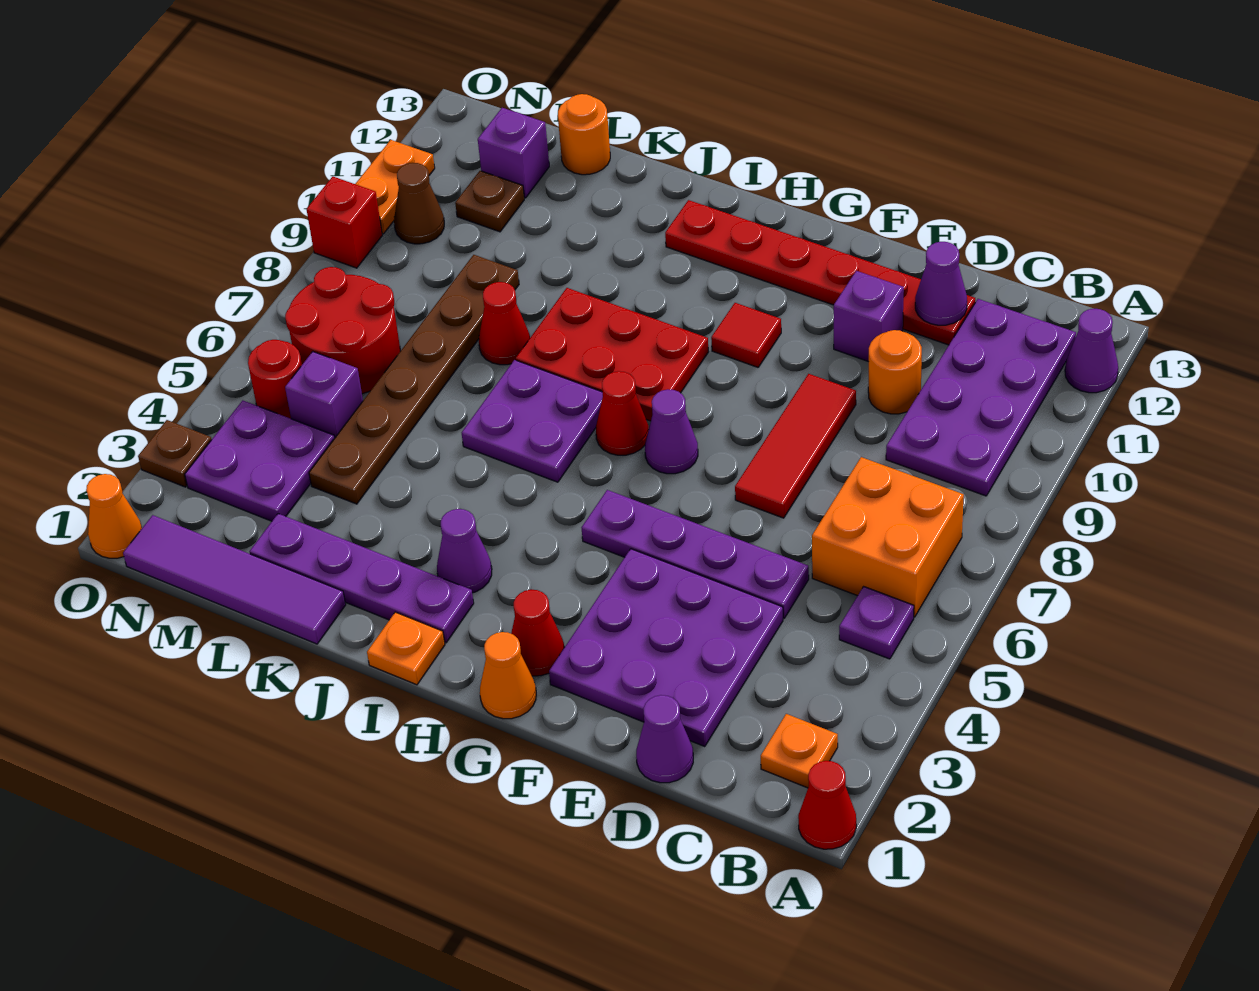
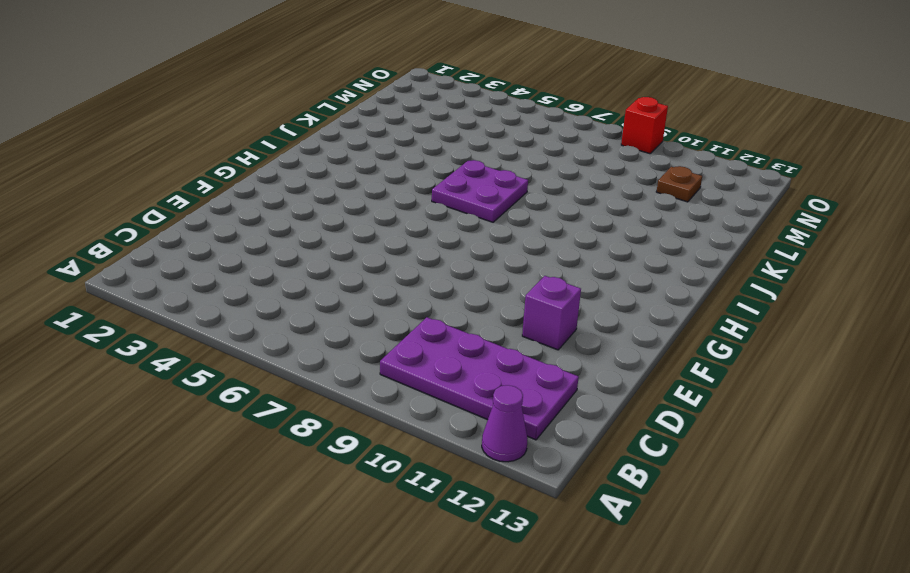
none -> red 1x1 cone [798,761,856,849]
none -> orange 1x1 plate [761,714,838,788]
none -> purple 1x1 plate [839,587,914,659]
none -> orange 2x2 brick [812,457,964,617]

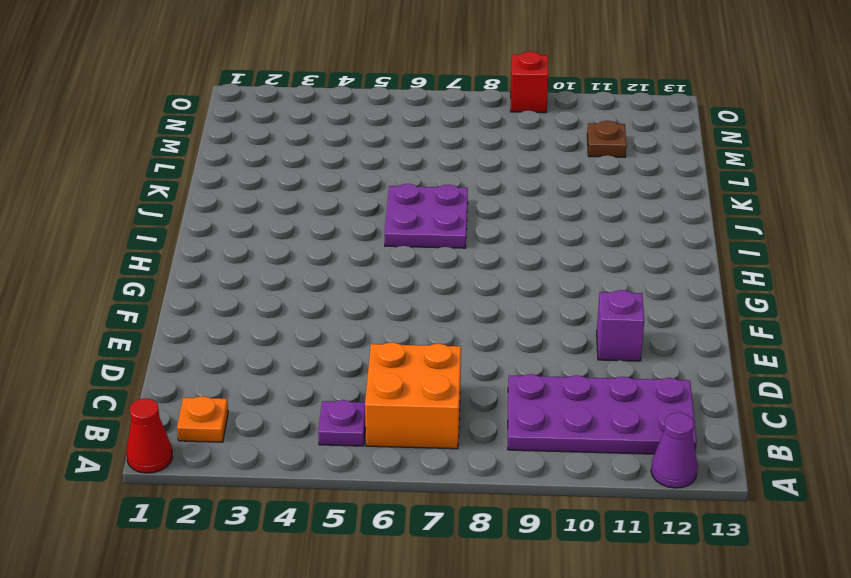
none -> purple 1x1 cone [636,695,693,783]
none -> purple 3x3 plate [549,549,783,747]
none -> purple 1x4 plate [582,490,809,618]
none -> orange 1x1 round brick [868,330,922,414]

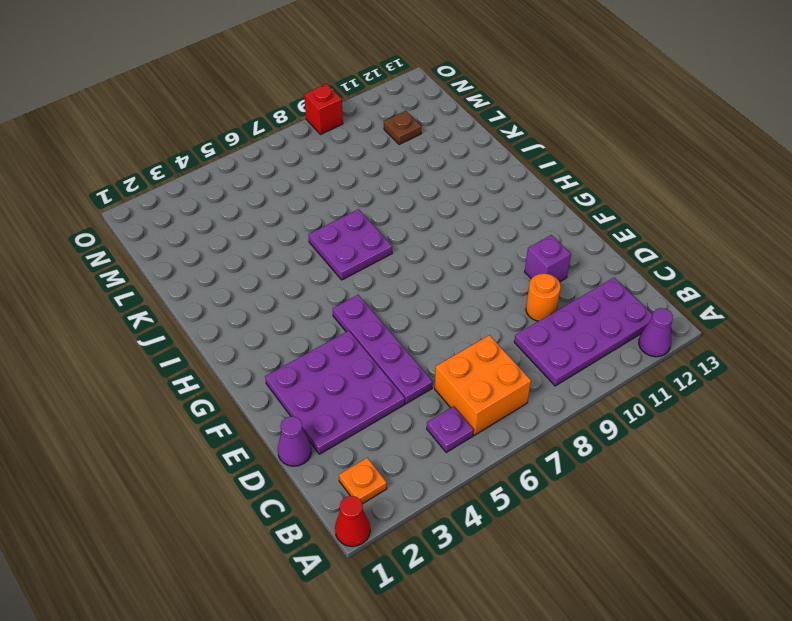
none -> red 1x6 plate [665,200,975,345]
none -> red 1x3 tile [735,374,856,518]
none -> orange 1x1 cone [480,632,536,719]
none -> red 1x1 cone [511,590,564,676]

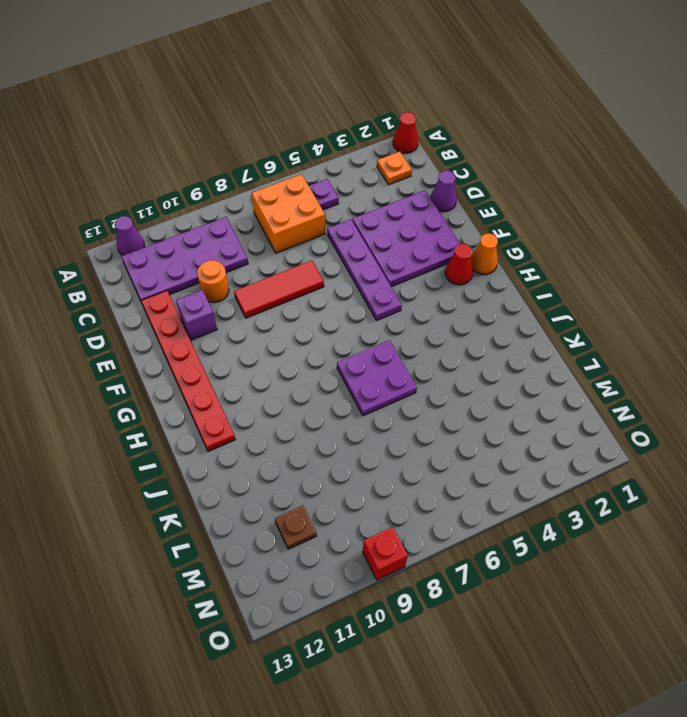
none -> purple 1x1 cone [645,389,698,474]
none -> red 1x1 tile [711,303,781,367]
none -> red 1x1 cone [596,371,649,455]
none -> red 2x3 plate [516,288,708,421]

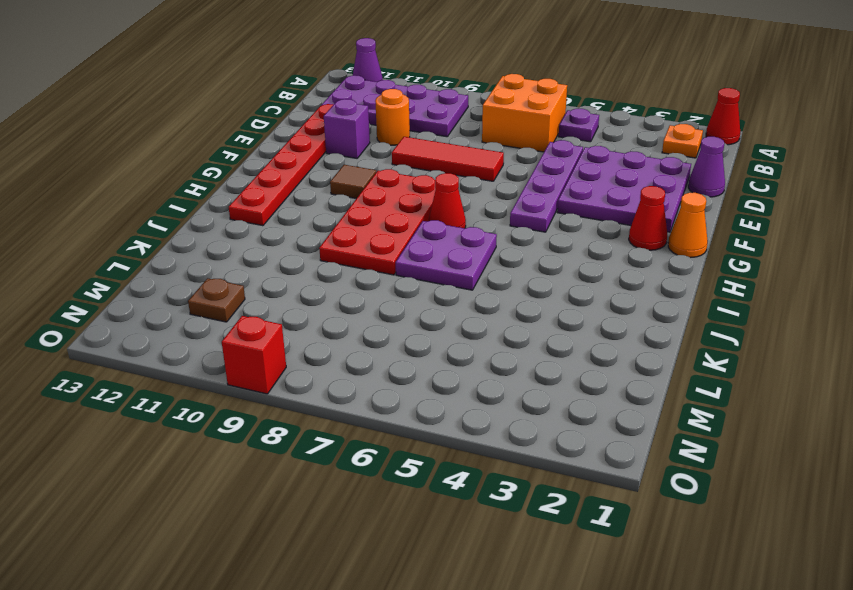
red 2x4 plate [319,169,436,275] -> red 2x3 plate [516,288,708,421]
brown 1x1 tile [330,165,376,199] -> red 1x1 tile [711,303,781,367]
none -> purple 1x1 cone [645,389,698,474]
none -> orange 1x1 plate [367,612,445,685]
none -> purple 1x4 plate [250,514,474,643]
none -> purple 1x1 cone [437,509,492,593]

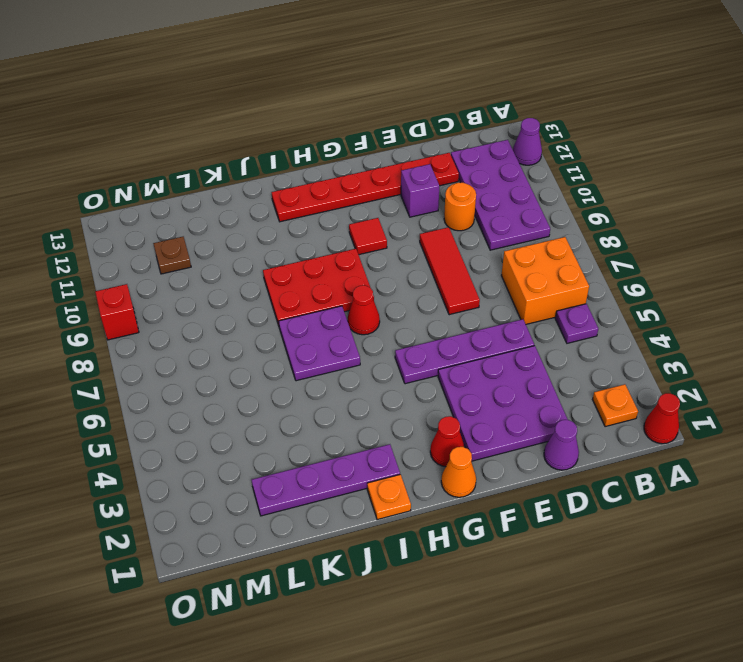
none -> purple 1x1 cone [645,389,698,474]
none -> purple 1x1 cone [437,509,492,593]
none -> purple 1x4 tile [123,515,346,644]
none -> red 1x1 cone [479,282,530,365]

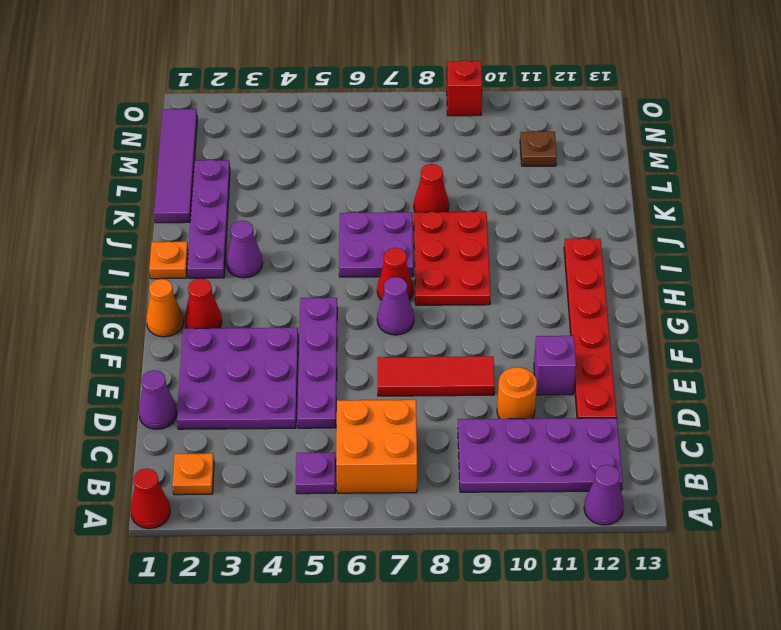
none -> red 1x1 tile [711,303,781,367]
none -> brown 1x6 plate [309,255,519,504]
none -> orange 1x1 round brick [558,94,610,175]
none -> purple 2x2 plate [185,400,335,521]

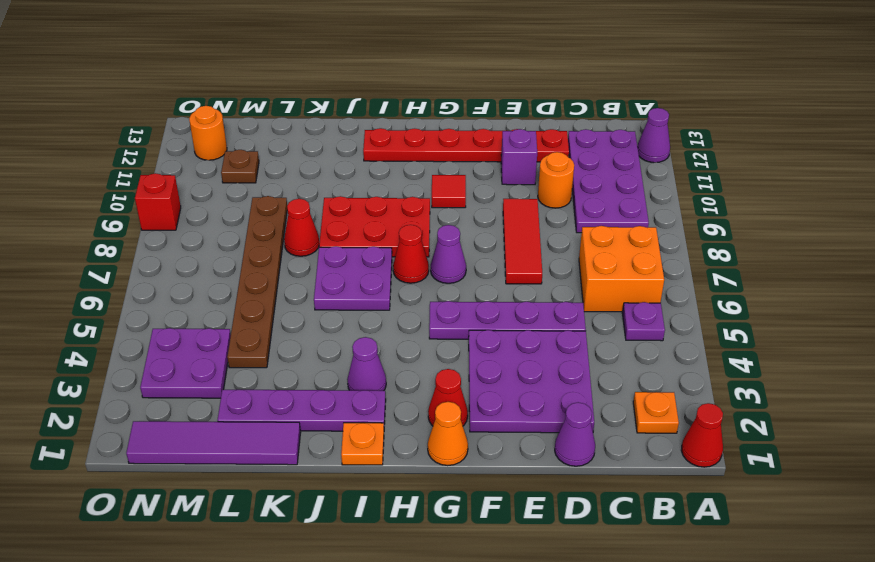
orange 1x1 round brick [189,106,227,160] -> orange 1x1 round brick moved to [558,94,610,175]
none -> purple 1x1 brick [285,352,363,437]
none -> red 2x2 round brick [285,267,400,394]
none -> purple 1x1 brick [478,108,549,198]
none -> red 1x1 round brick [248,340,302,419]

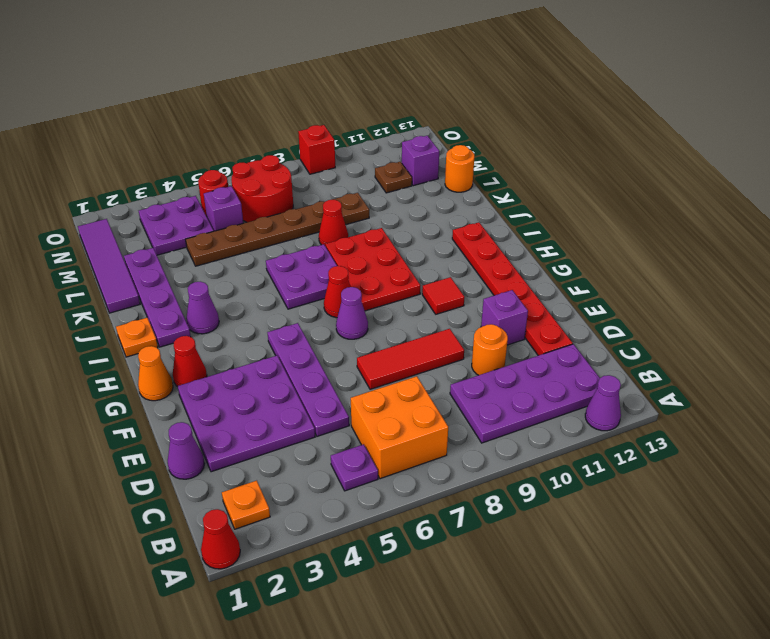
none -> brown 1x1 cone [394,163,444,244]
none -> orange 1x1 cone [86,474,142,558]
none -> brown 1x1 plate [138,420,212,487]
none -> orange 1x2 plate [356,140,435,234]

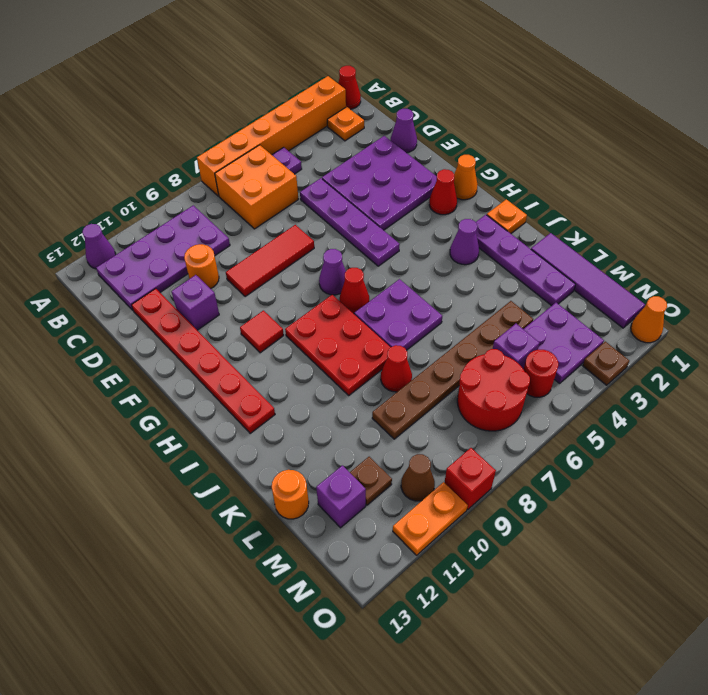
orange 1x6 brick [197,76,346,196] -> none
none -> purple 1x1 cone [915,242,967,325]

